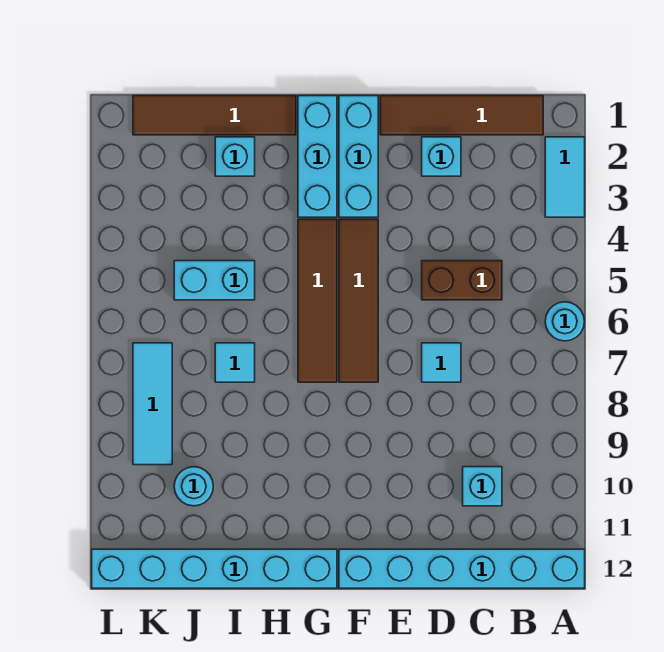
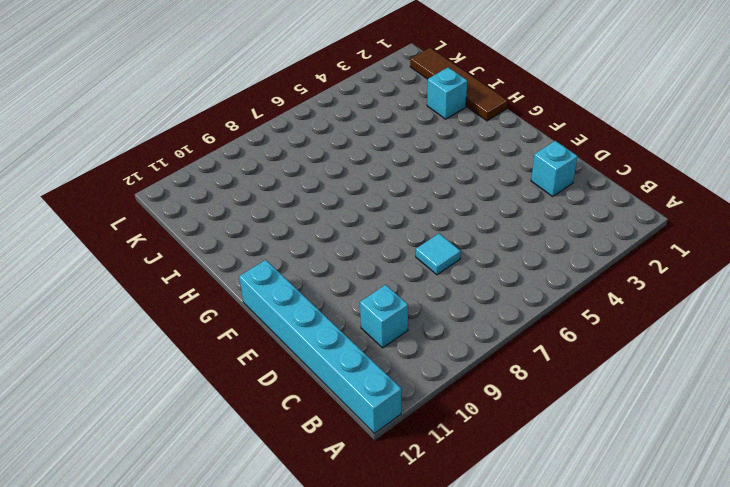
none -> cyan 1x2 tile [545,137,585,217]
none -> cyan 1x1 round brick [545,302,584,341]
none -> brown 1x4 tile [380,96,543,135]

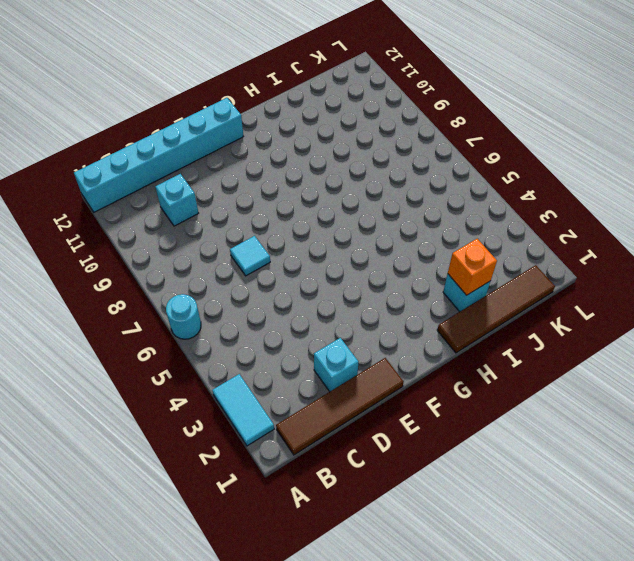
orange 1x1 brick [448,239,497,295] -> none
none -> brown 1x2 brick [422,261,502,300]
none -> cyan 1x3 brick [339,96,378,217]
none -> brown 1x4 tile [339,219,378,382]

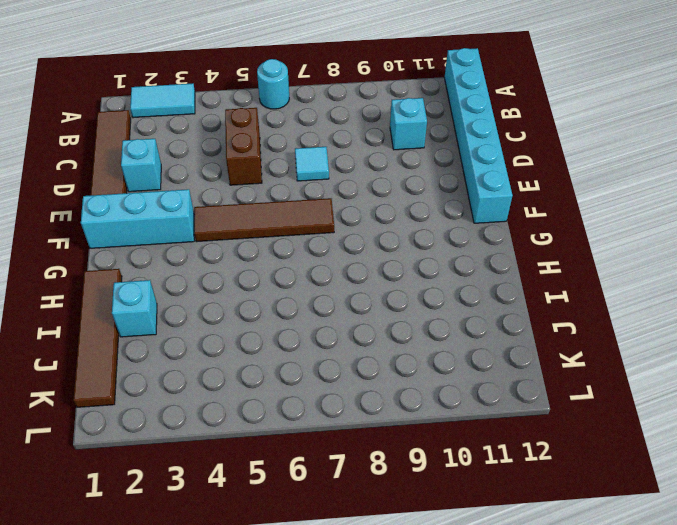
none -> cyan 1x3 brick [298,96,337,217]
none -> brown 1x4 tile [298,219,337,382]
none -> cyan 1x6 brick [92,549,337,588]

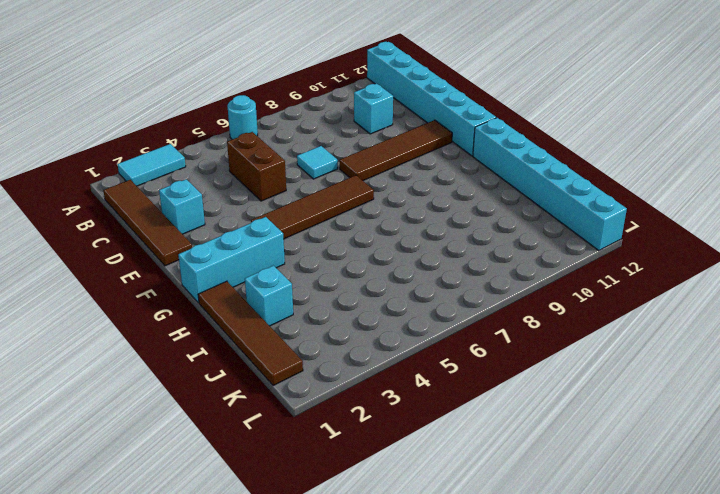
brown 1x4 tile [340,120,452,181] -> brown 1x4 tile moved to [298,219,337,382]
none -> cyan 1x3 brick [339,96,378,217]
none -> cyan 1x2 brick [174,261,255,300]
none -> cyan 1x1 tile [215,343,255,382]

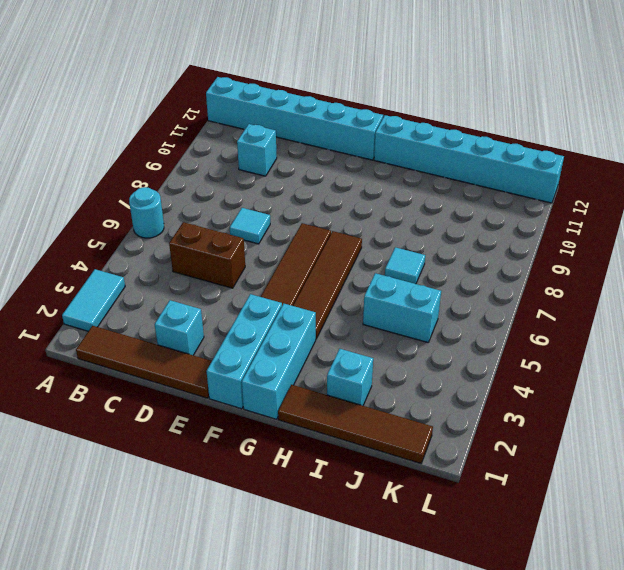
none -> cyan 1x1 round brick [174,467,213,506]
none -> cyan 1x3 tile [133,343,172,465]

